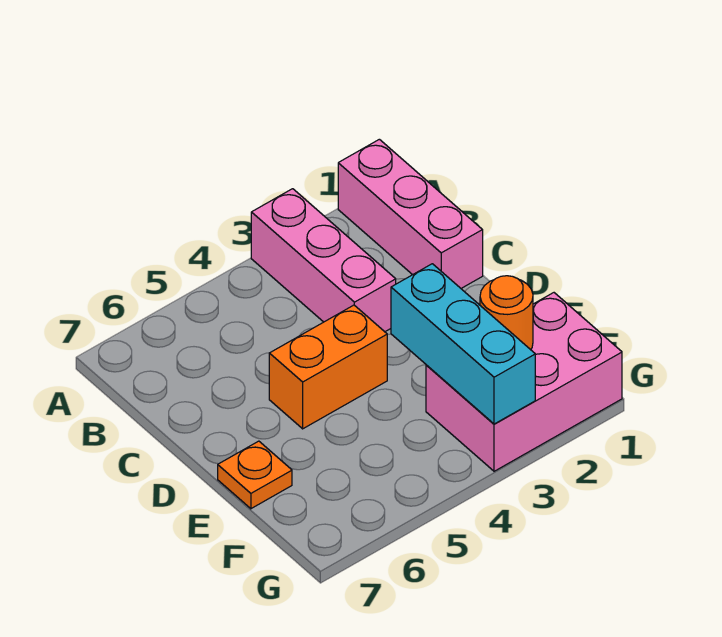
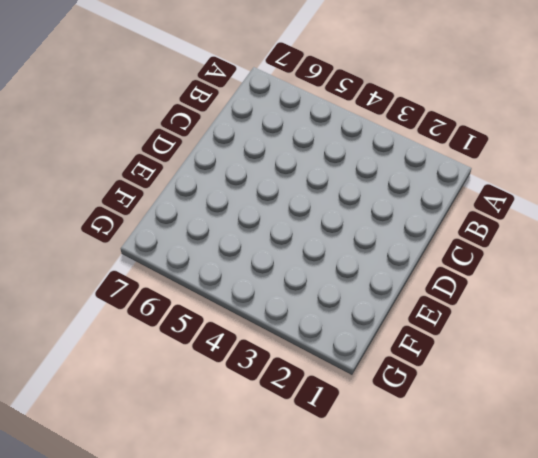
none -> pink 1x3 brick [338,139,483,288]
none -> pink 1x3 brick [251,189,396,332]

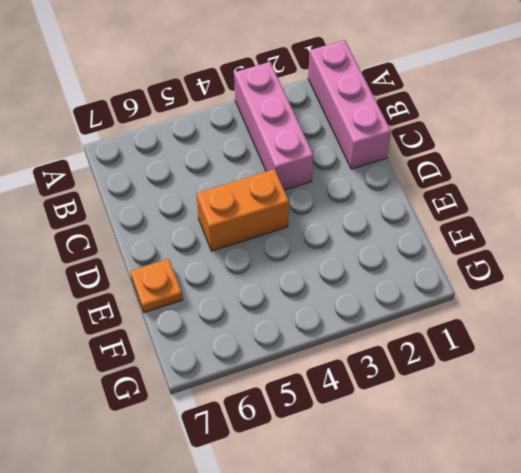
none -> pink 2x3 brick [426,293,622,471]
none -> cyan 1x3 brick [391,264,535,424]

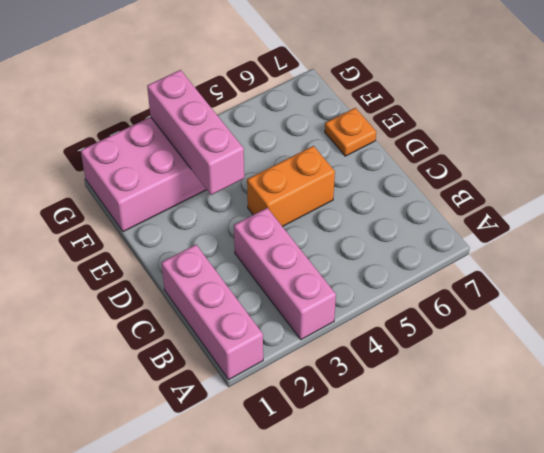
pink 1x3 brick [147,70,244,195] -> cyan 1x3 brick [391,264,535,424]
none -> orange 1x1 round brick [480,276,533,350]

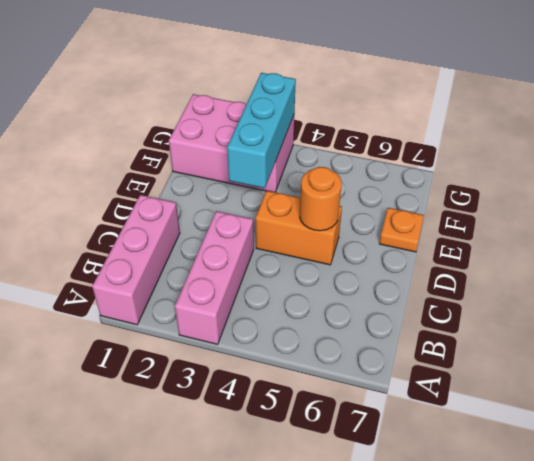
orange 1x1 round brick [300,167,342,231] -> orange 1x1 round brick moved to [480,276,533,350]

